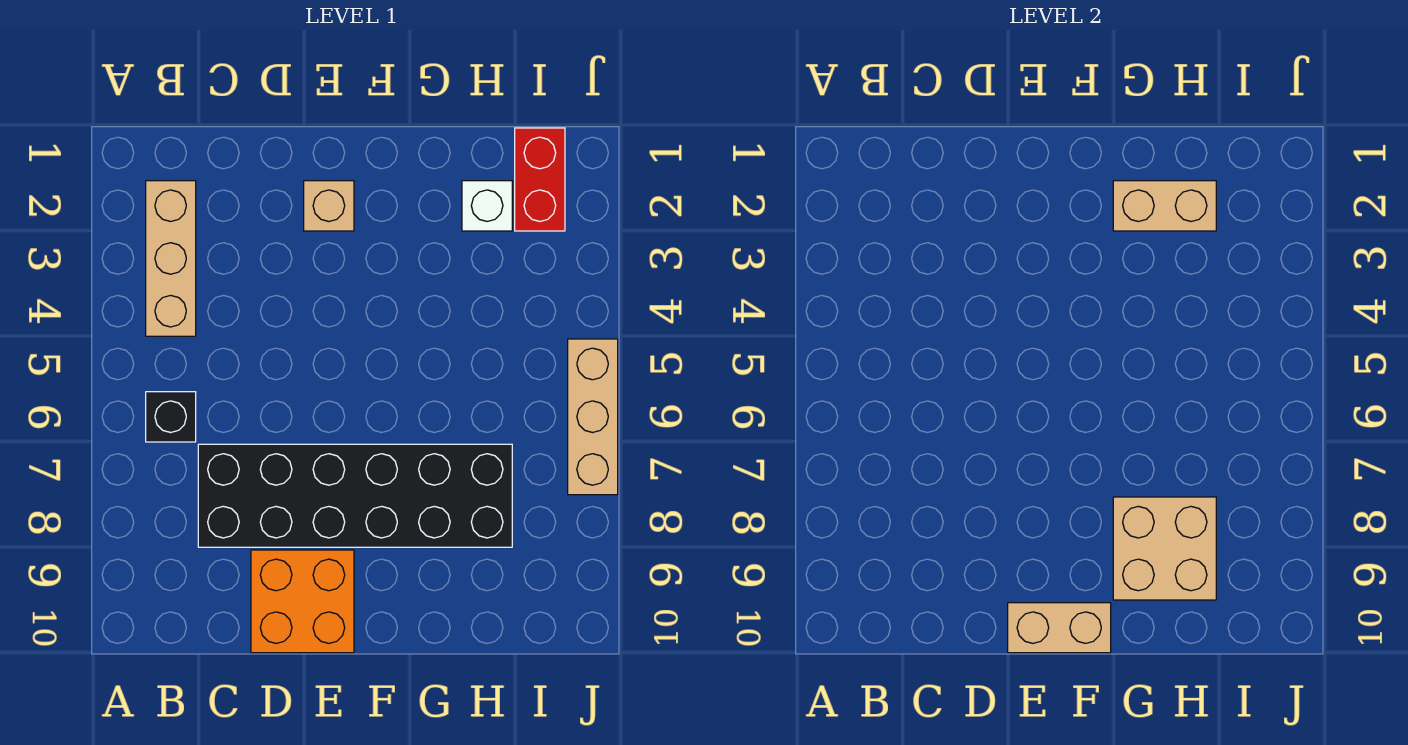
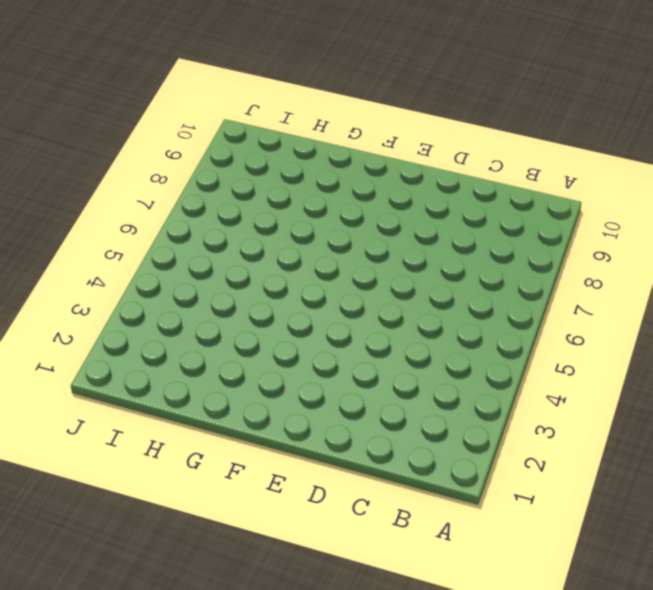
none -> tan 1x3 brick [146,181,196,336]
none -> black 1x1 brick [146,392,196,442]

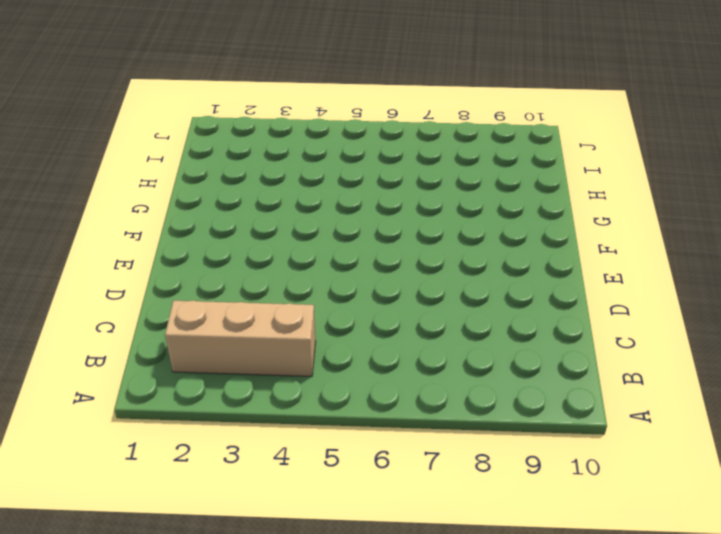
none -> black 1x1 brick [146,392,196,442]
none -> black 2x6 brick [198,444,512,547]

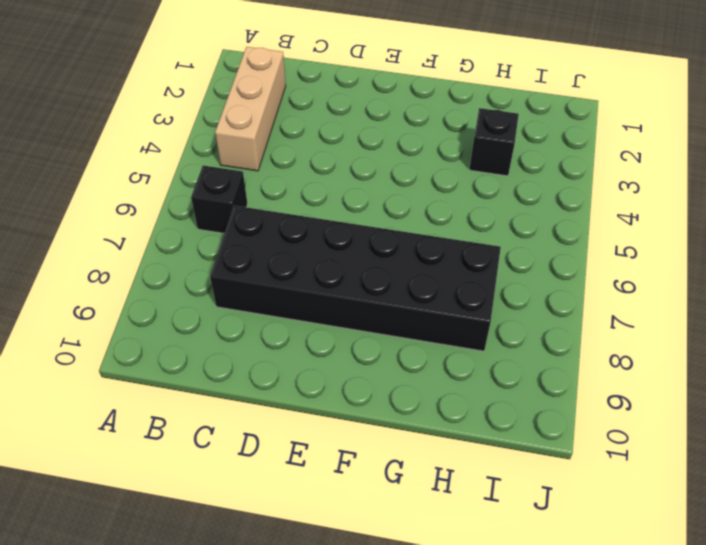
black 1x1 brick [469,108,519,176] -> none
none -> orange 2x2 brick [251,550,354,653]
none -> tan 1x1 brick [304,181,354,231]

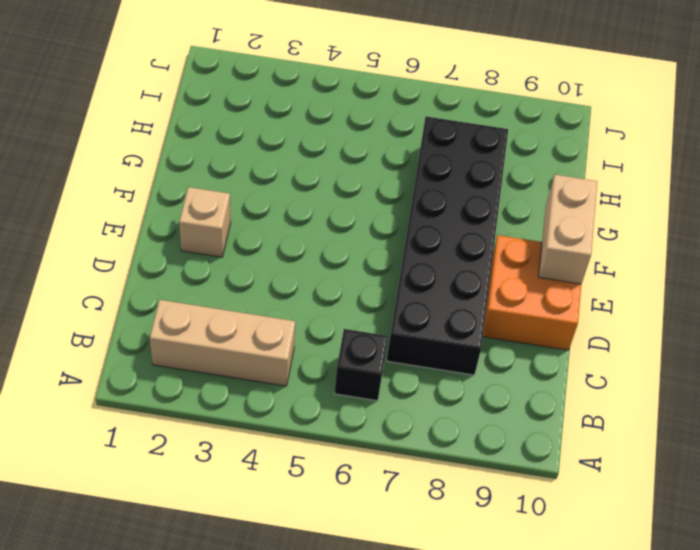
none -> white 1x1 brick [462,181,512,231]
none -> red 1x2 brick [515,128,565,231]

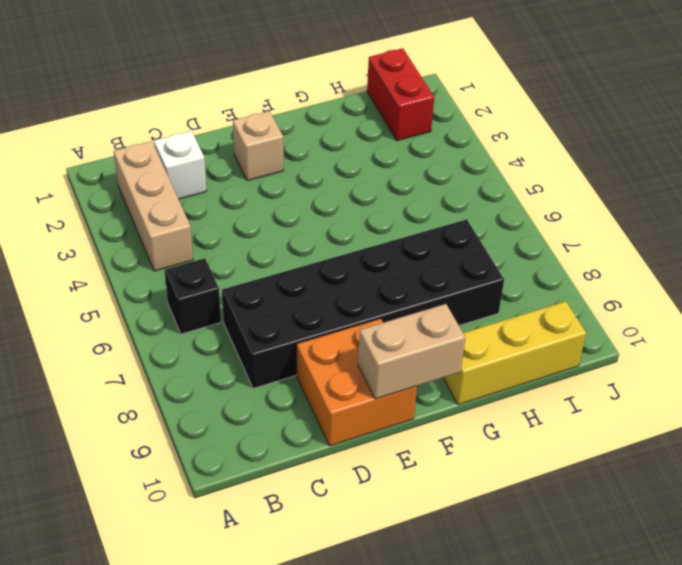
white 1x1 brick [154,131,206,199] -> white 1x1 brick moved to [462,181,512,231]
yellow 1x3 brick [443,301,586,405] -> none
none -> tan 1x3 brick [568,339,618,495]
none -> tan 1x2 brick [1113,181,1216,231]

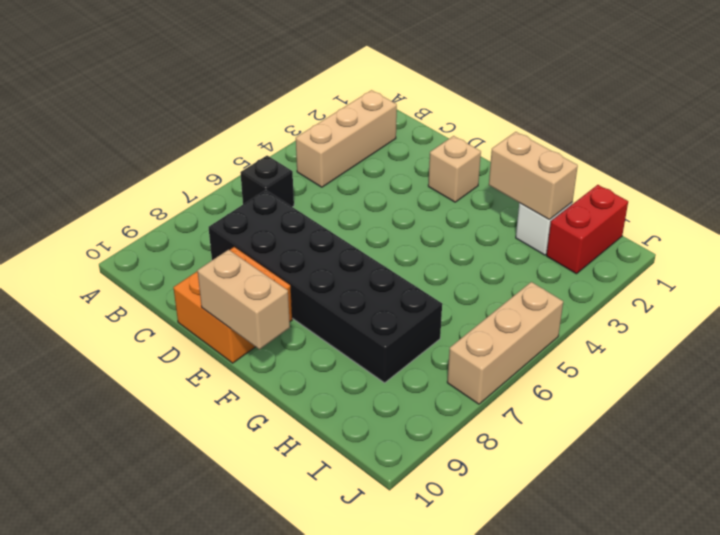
none -> tan 2x2 brick [1113,497,1216,600]

